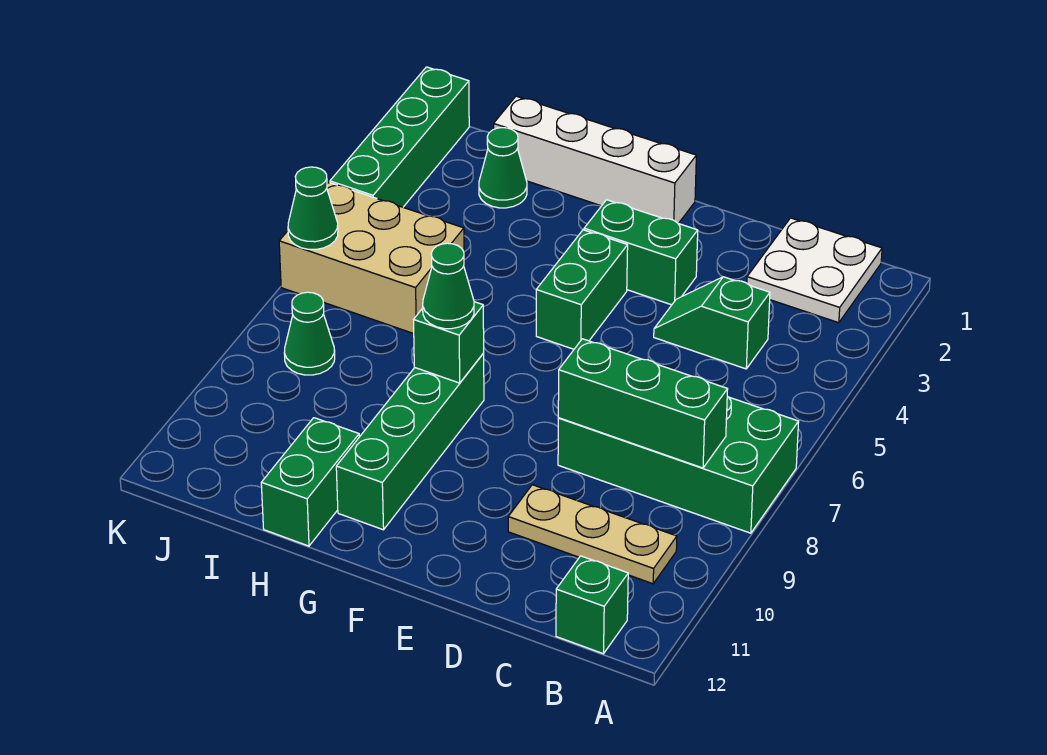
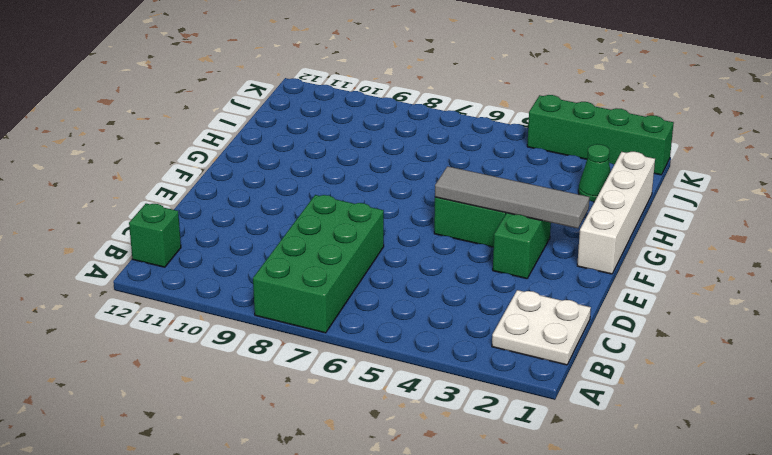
grey 1x4 tile [435,166,589,228] -> none
none -> tan 1x3 plate [508,485,677,584]
none -> green 1x2 slope [654,277,770,369]
none -> green 1x4 brick [336,353,484,530]

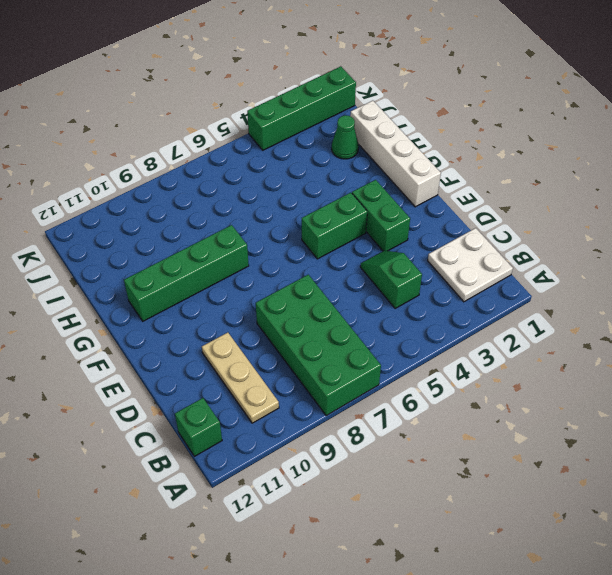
none -> green 1x2 brick [261,418,359,546]
none -> tan 2x3 brick [279,183,464,334]
none -> green 1x1 cone [284,292,335,375]

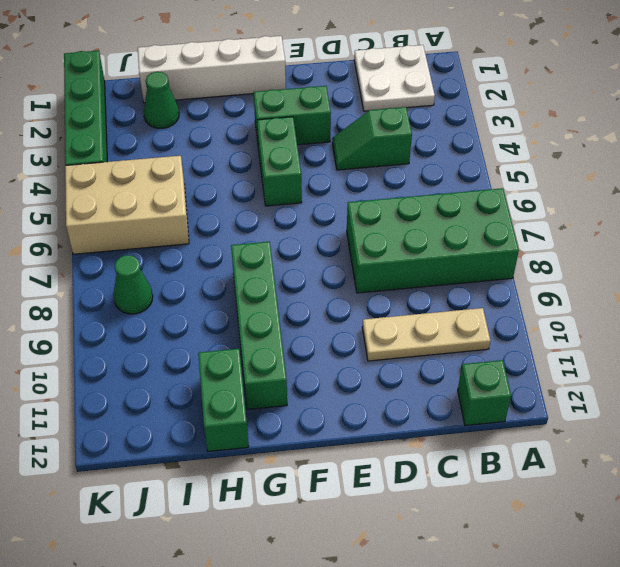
none -> green 1x3 brick [558,339,728,468]
none -> green 1x1 brick [414,302,484,383]
none -> green 1x1 cone [288,167,338,249]

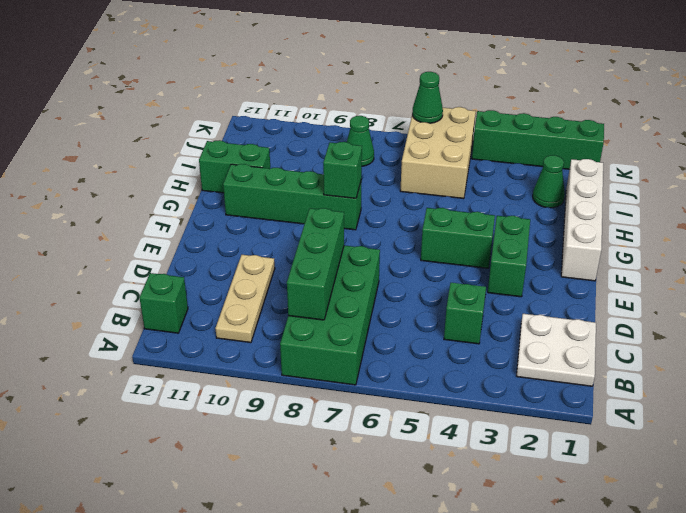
none -> green 1x1 cone [423,243,474,329]

